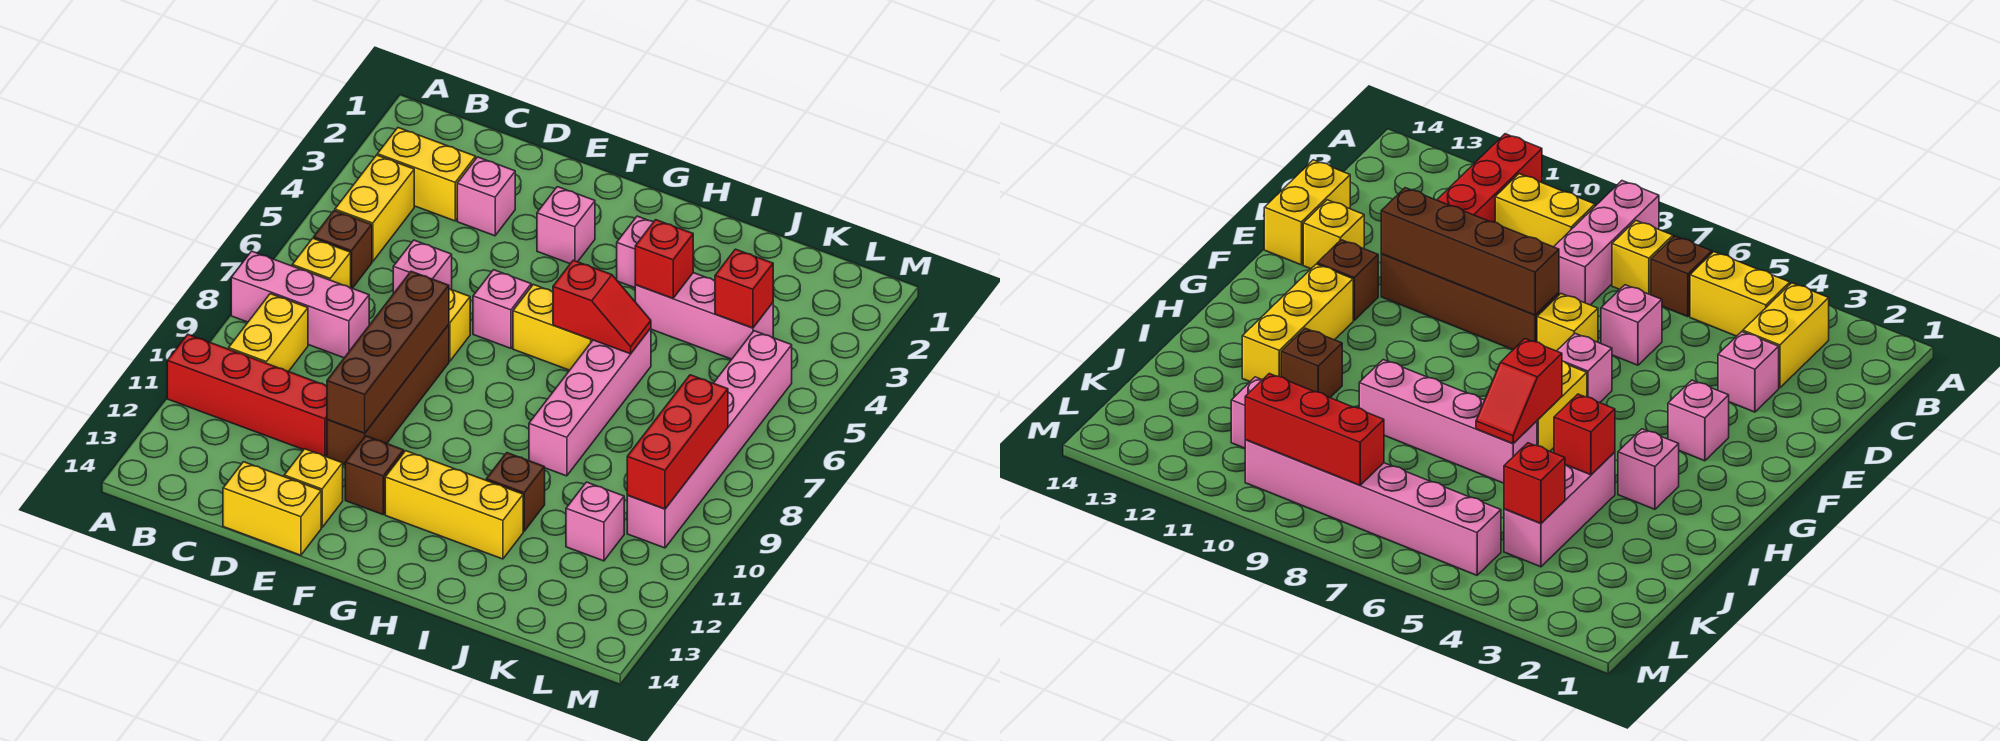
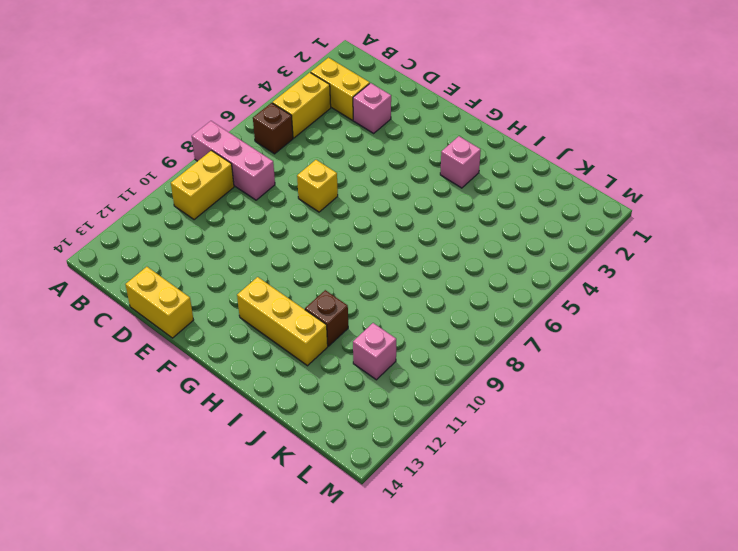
none -> red 1x4 brick [167,334,327,456]
none -> yellow 1x1 brick [292,238,351,288]
none -> pink 1x1 brick [393,240,452,294]

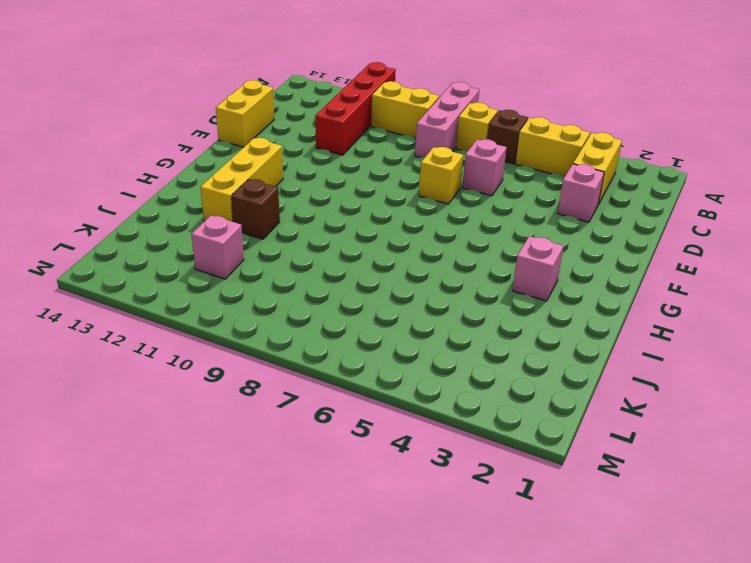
none -> brown 1x4 brick [327,325,449,465]
none -> yellow 1x1 brick [284,449,343,527]
none -> pink 1x1 brick [537,187,595,264]

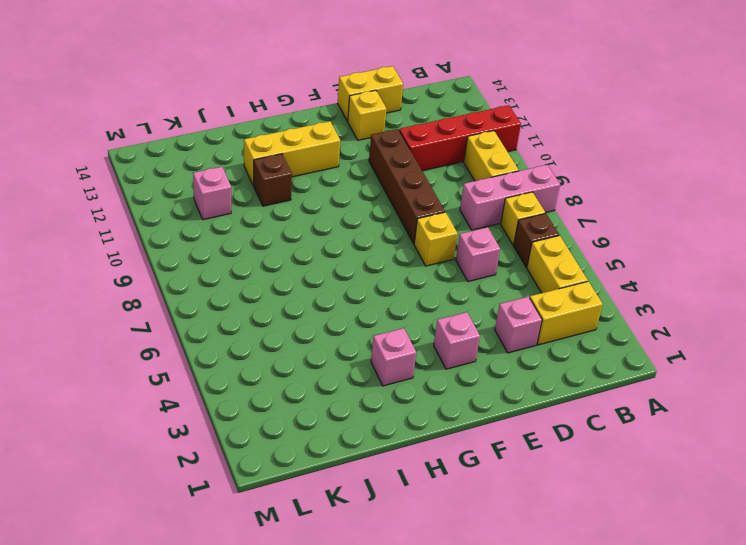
none -> pink 1x1 brick [473,270,531,348]
none -> brown 1x1 brick [345,436,404,515]
none -> yellow 1x2 brick [513,284,593,370]

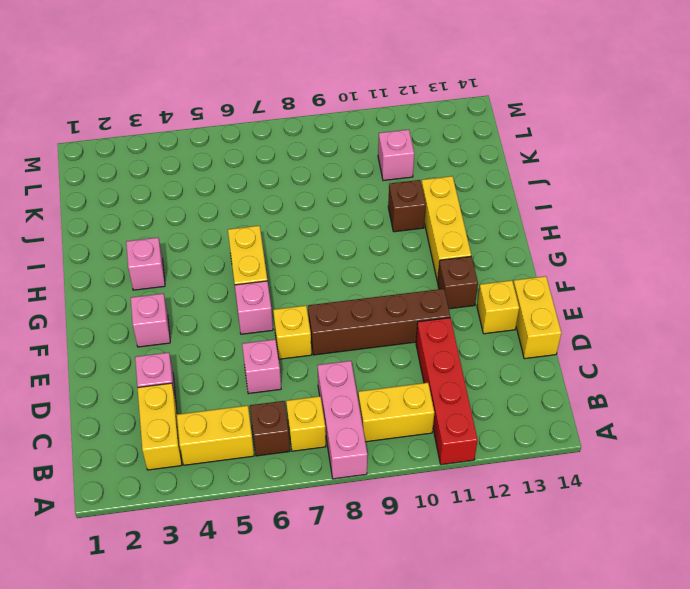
none -> pink 1x3 brick [635,273,773,359]
none -> pink 1x4 brick [529,328,651,476]
none -> pink 1x6 brick [627,331,792,548]

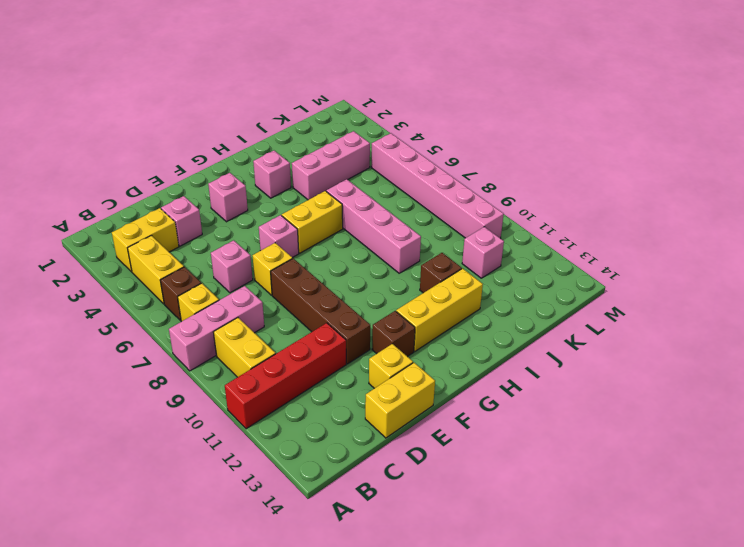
none -> brown 1x4 brick [327,271,449,433]
none -> red 1x2 slope [553,260,651,354]
none -> red 1x1 brick [635,220,693,298]

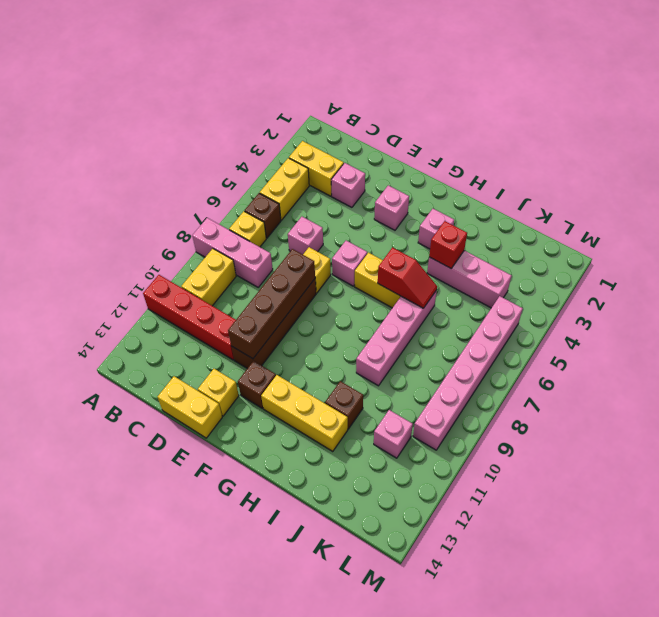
none -> red 1x1 brick [715,249,773,328]
none -> red 1x3 brick [627,375,728,509]

